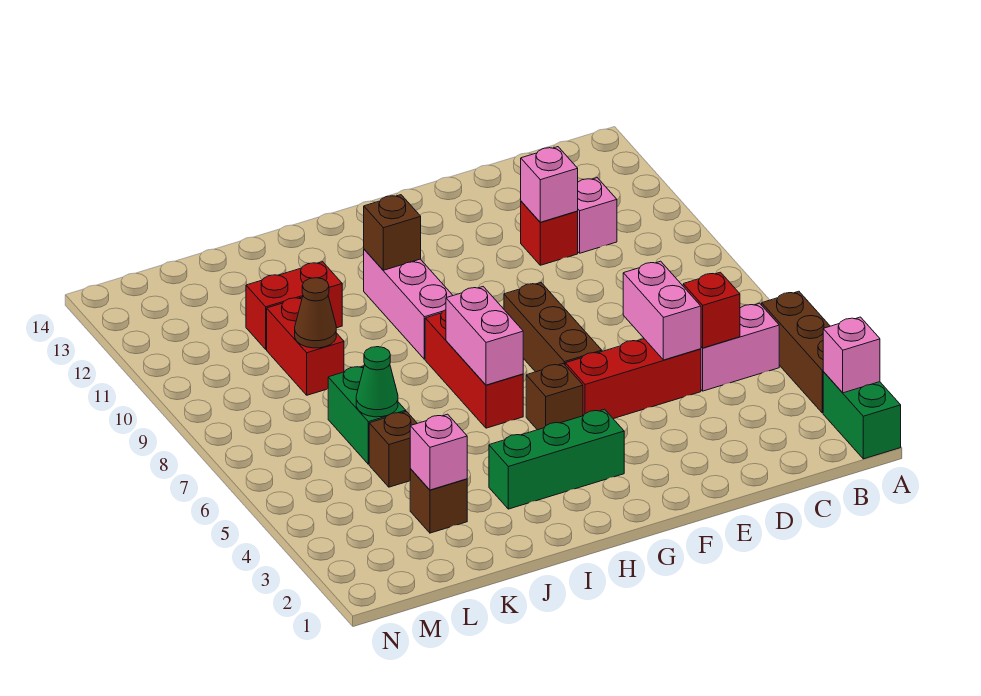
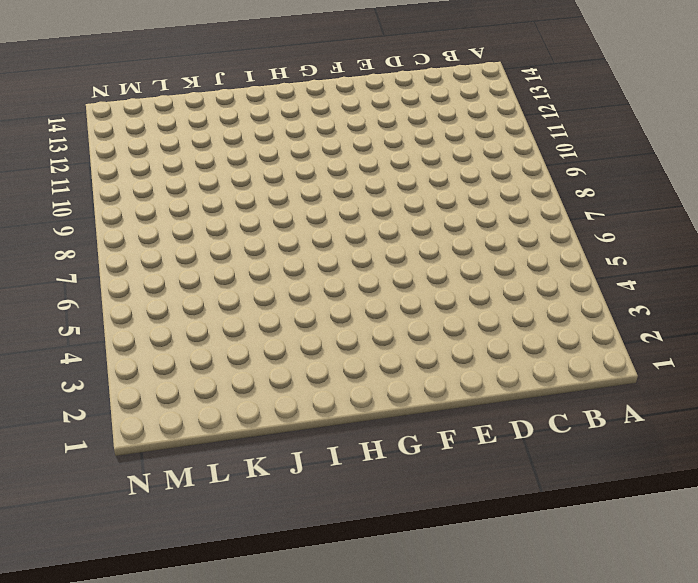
none -> green 1x2 brick [823,371,901,459]
none -> brown 1x3 brick [762,291,830,413]
none -> pink 1x2 brick [701,303,779,391]

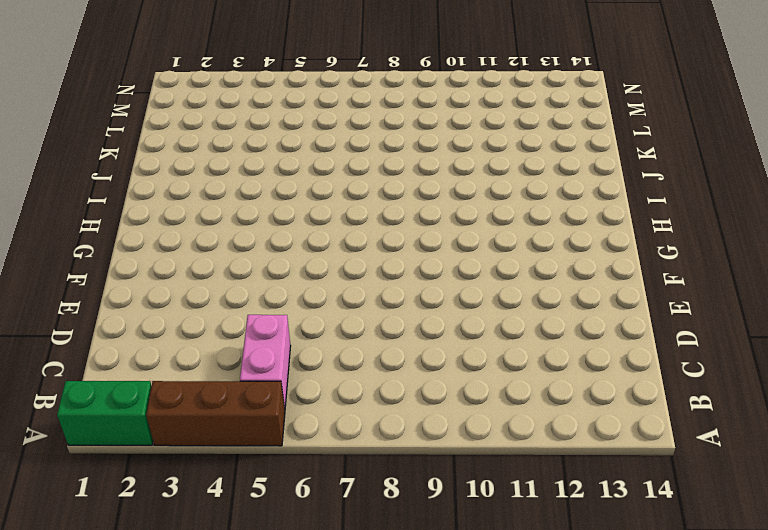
none -> pink 1x1 brick [577,178,617,253]
none -> red 1x3 brick [565,339,701,419]
none -> red 1x1 brick [521,201,578,265]

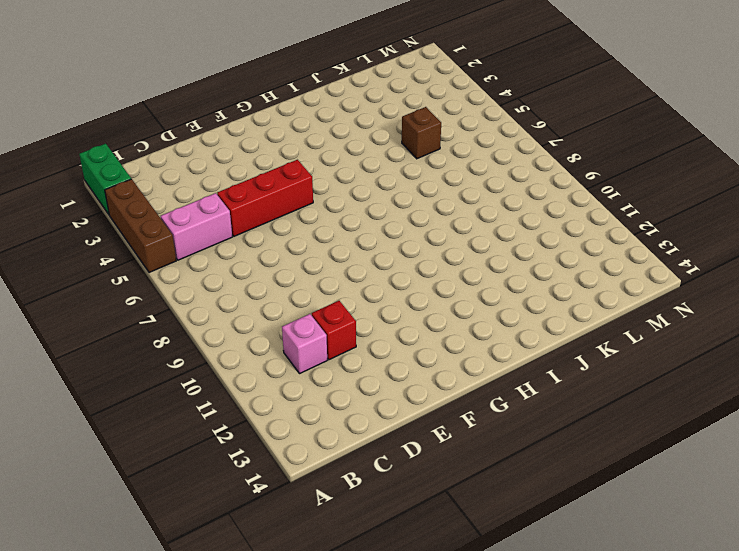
none -> brown 1x3 brick [504,283,602,372]
none -> green 1x3 brick [489,409,624,509]
none -> brown 1x1 brick [526,363,583,430]

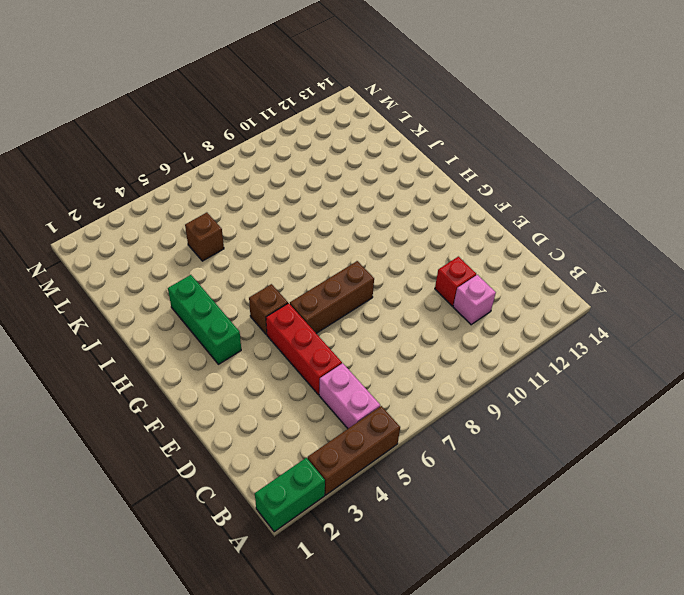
none -> red 1x3 brick [425,310,523,428]
none -> pink 1x3 brick [364,249,453,359]
none -> red 1x2 brick [246,262,342,349]

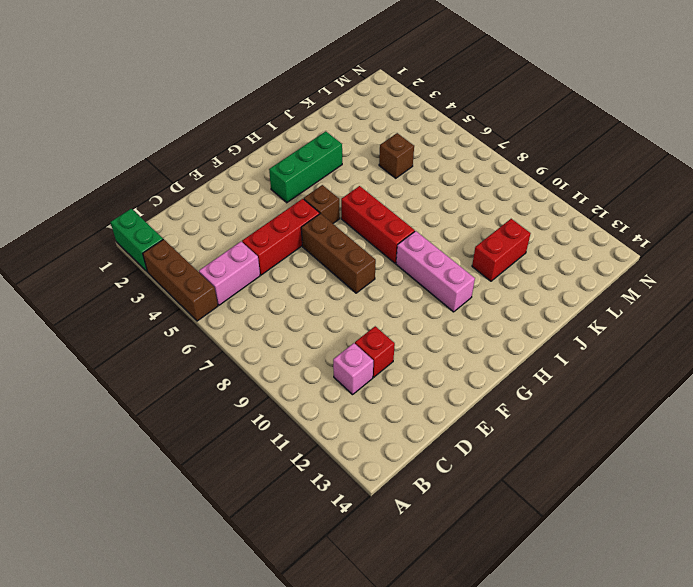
none -> brown 1x1 brick [410,469,467,533]
none -> green 1x2 brick [328,366,406,464]
none -> red 1x2 brick [267,297,344,395]

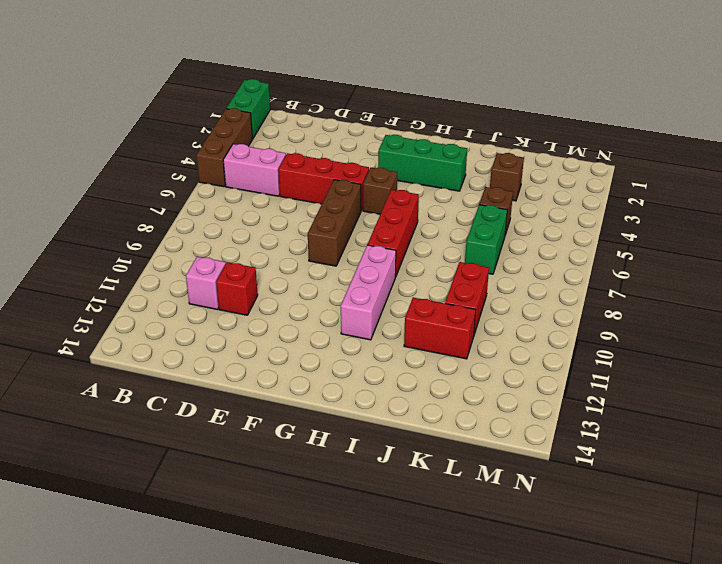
none -> pink 1x1 brick [823,317,880,393]
none -> red 1x1 brick [683,272,740,348]
none -> pink 1x2 brick [623,261,701,360]

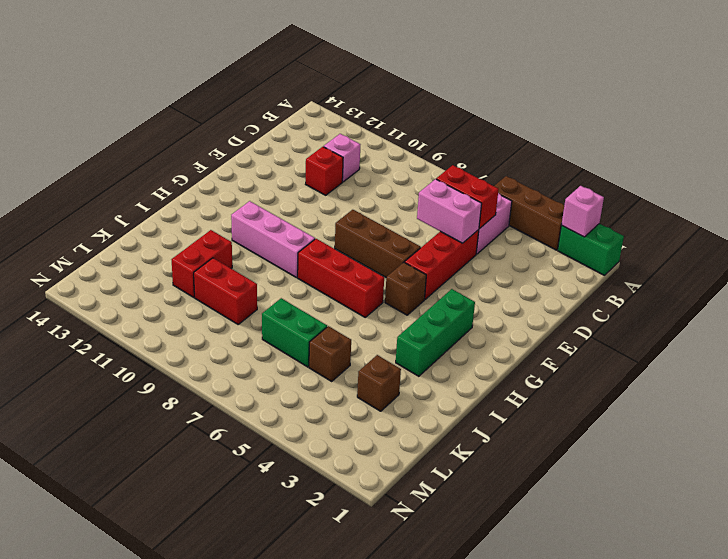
red 1x2 brick [436,165,499,229] -> red 1x1 brick [683,272,740,348]
none -> pink 1x1 brick [521,147,578,222]
none -> pink 1x2 brick [446,287,523,385]
none -> brown 1x1 brick [364,195,421,270]

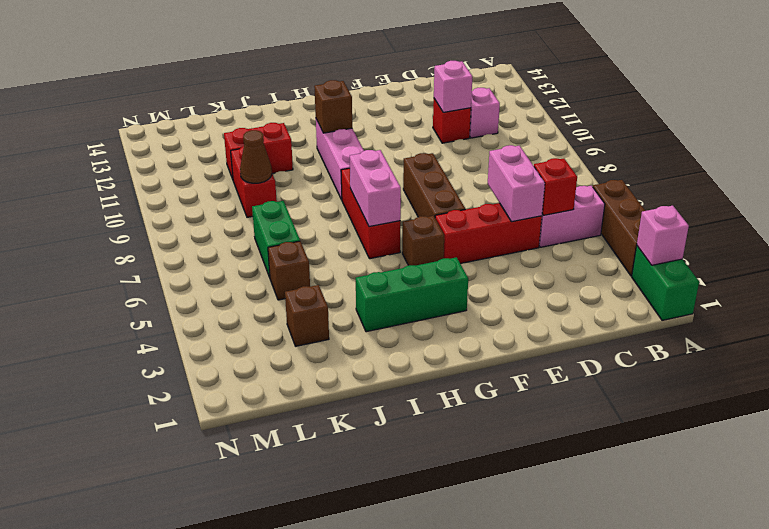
none -> pink 1x1 brick [410,414,467,490]
none -> green 1x1 cone [356,347,398,417]

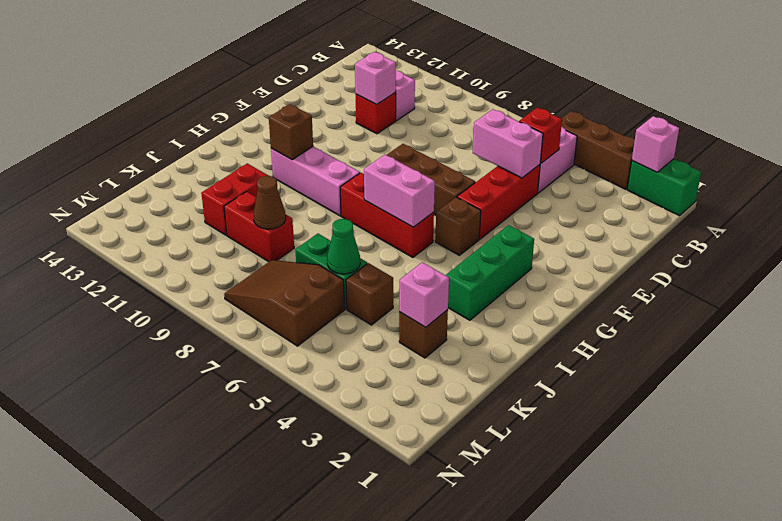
brown 2x3 slope [224,260,345,346] -> none

